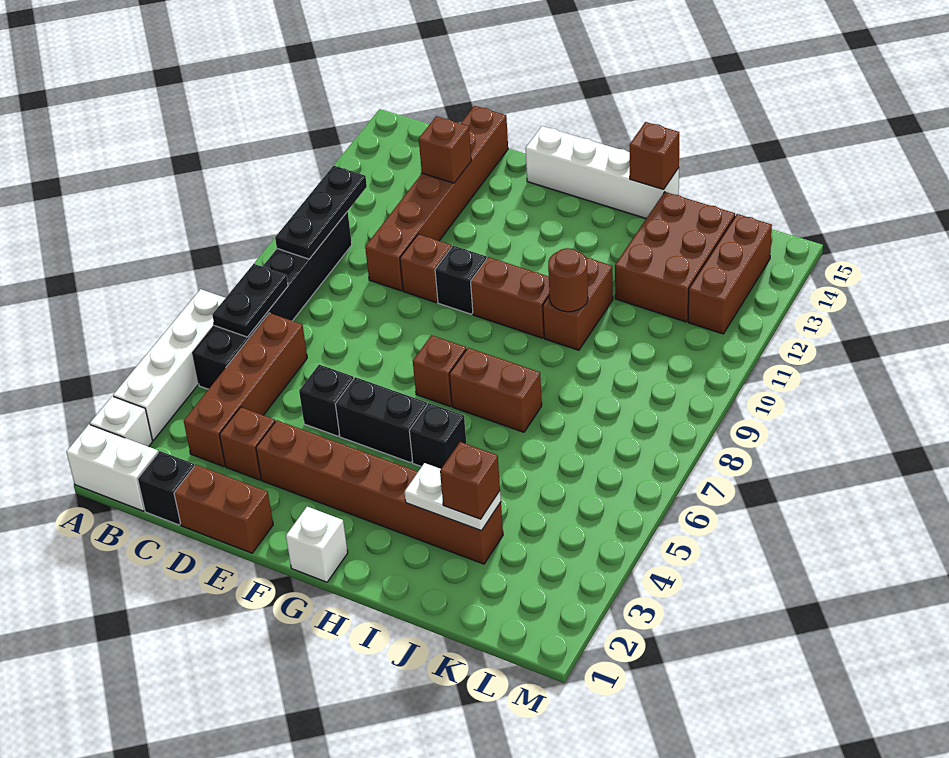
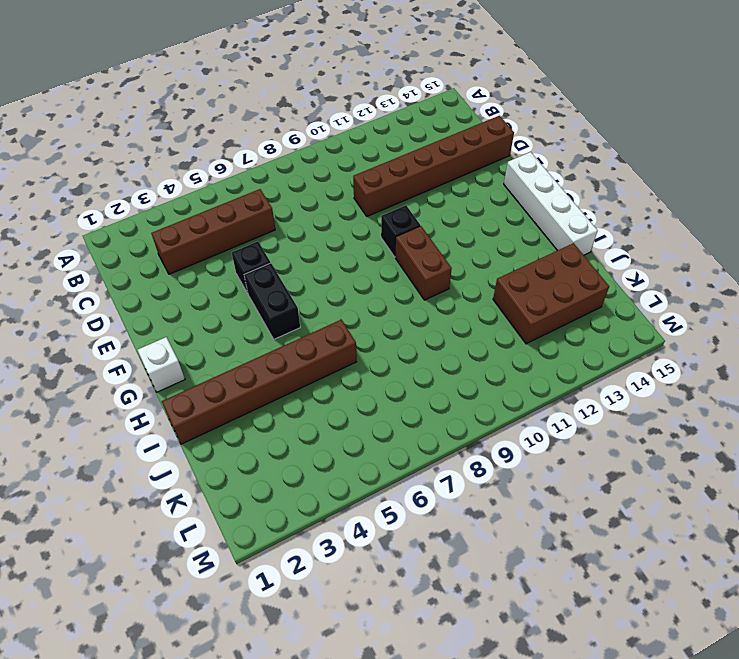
brown 1x6 brick [162,320,357,444] -> brown 1x6 brick turned to [256,420,503,564]
none -> white 1x2 brick [66,425,158,511]
none -> white 1x1 brick [90,396,153,447]
none -> white 1x4 brick [113,289,225,440]
none -> black 1x6 brick [193,212,352,389]

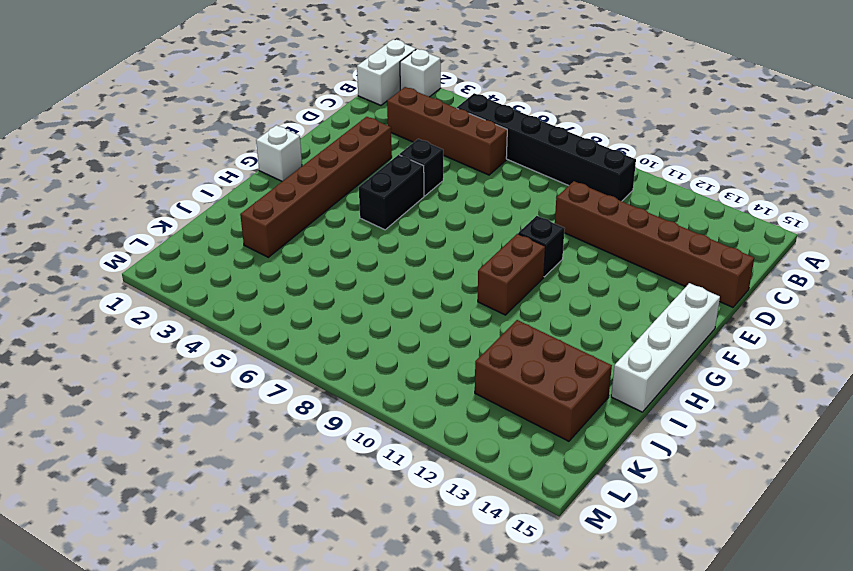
none -> white 1x4 brick [113,289,225,440]
none -> black 1x1 brick [138,451,194,525]
none -> brown 1x2 brick [174,465,273,553]
none -> brown 1x1 brick [220,407,275,480]

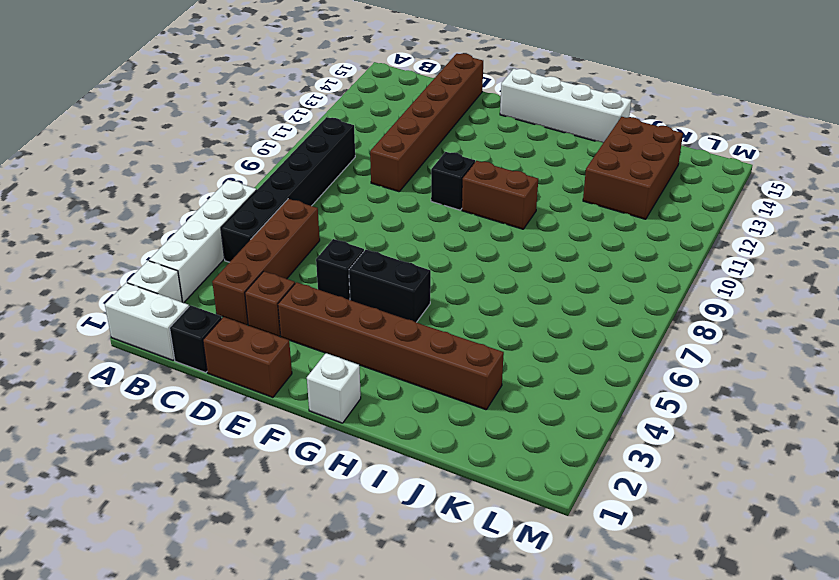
none -> brown 1x1 brick [400,234,451,302]
none -> brown 1x1 brick [413,335,466,406]
none -> black 1x1 brick [409,403,466,469]
none -> brown 1x2 brick [449,348,542,432]

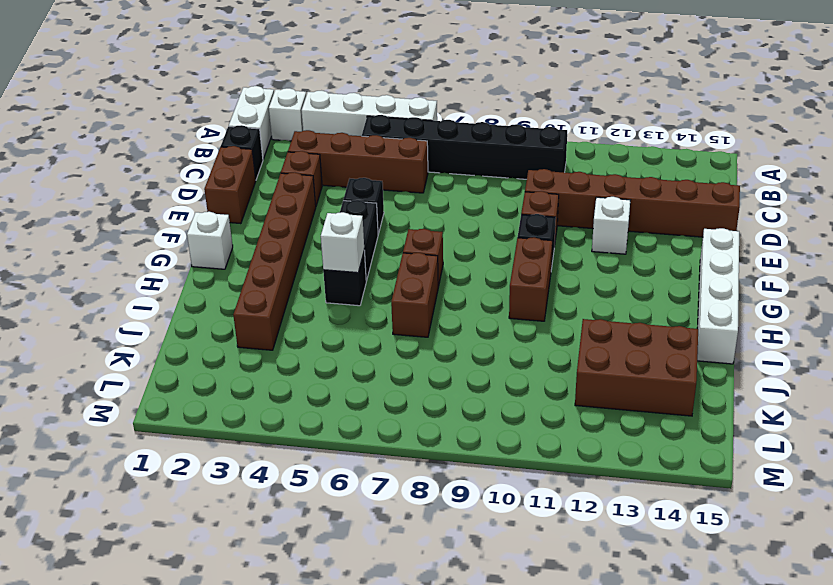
white 1x1 brick [592,197,630,254] -> none
white 1x1 brick [321,212,364,273] -> none
none -> brown 1x2 brick [543,257,613,350]
none -> brown 1x3 brick [688,214,772,334]
none -> black 1x2 plate [212,264,288,337]
none -> black 1x3 plate [275,165,367,259]

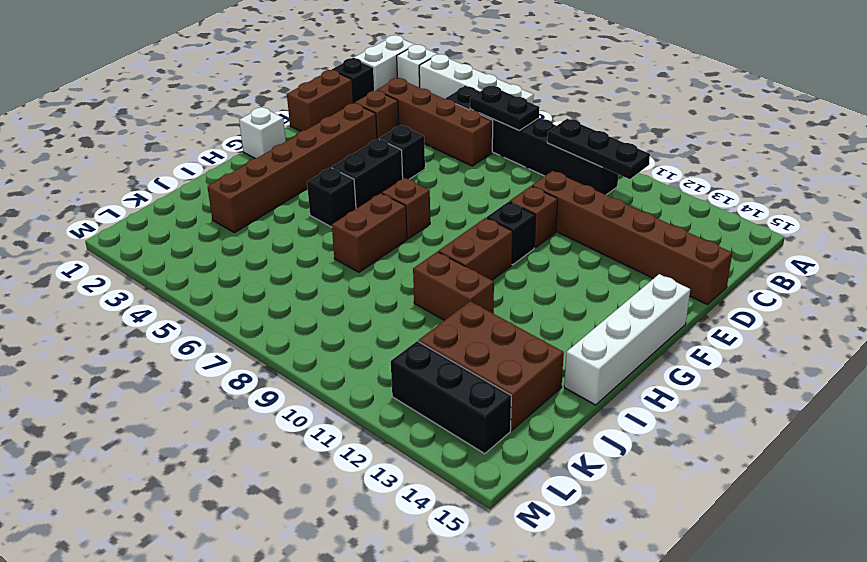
black 1x3 brick [391,341,511,454] -> brown 1x3 brick [688,214,772,334]
none -> brown 1x1 brick [419,116,471,183]
none -> white 1x2 plate [405,463,501,531]
none -> brown 1x1 round brick [548,248,588,312]
none -> brown 1x1 brick [630,122,679,189]

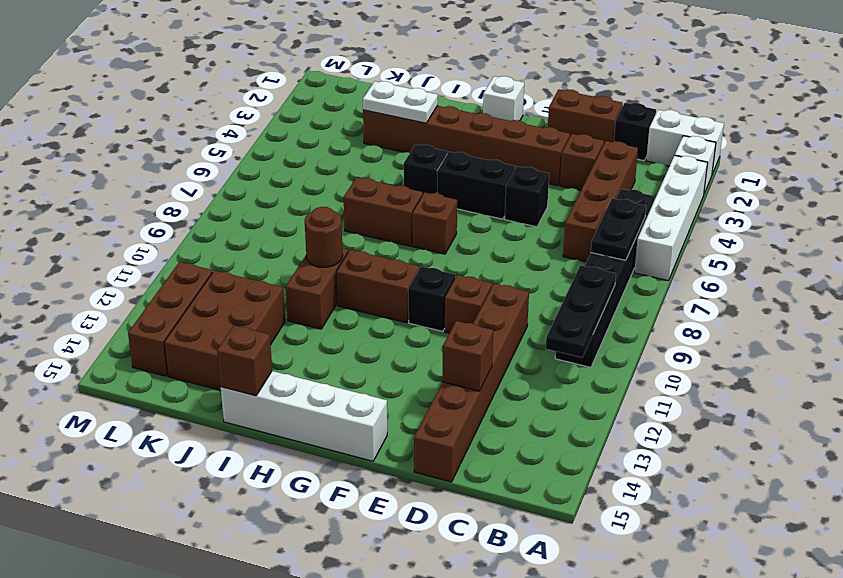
none -> brown 1x1 brick [440,442,500,519]

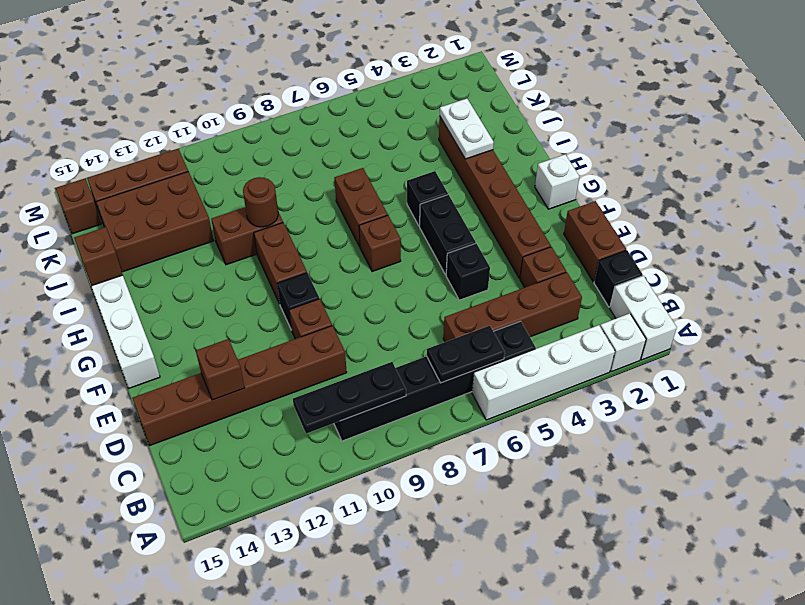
brown 1x1 brick [56,178,101,234] -> brown 1x1 brick moved to [440,442,500,519]

